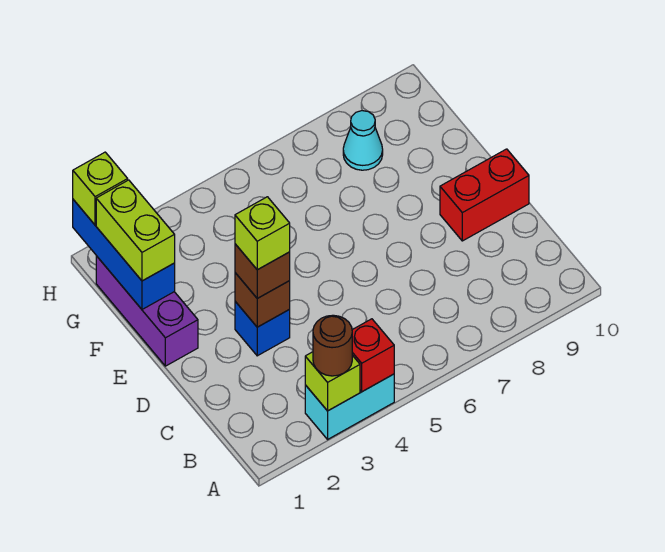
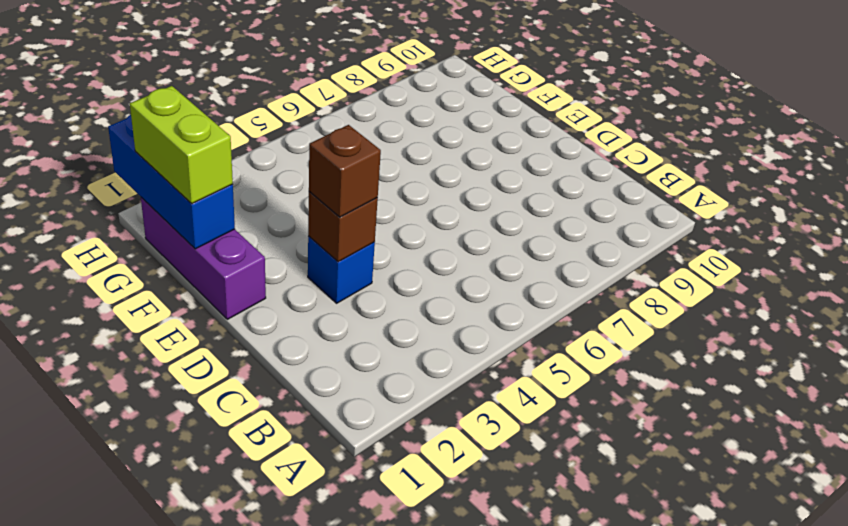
none -> cyan 1x2 brick [305,374,394,439]
none -> red 1x2 brick [440,149,529,241]
none -> cyan 1x1 cone [343,111,383,170]

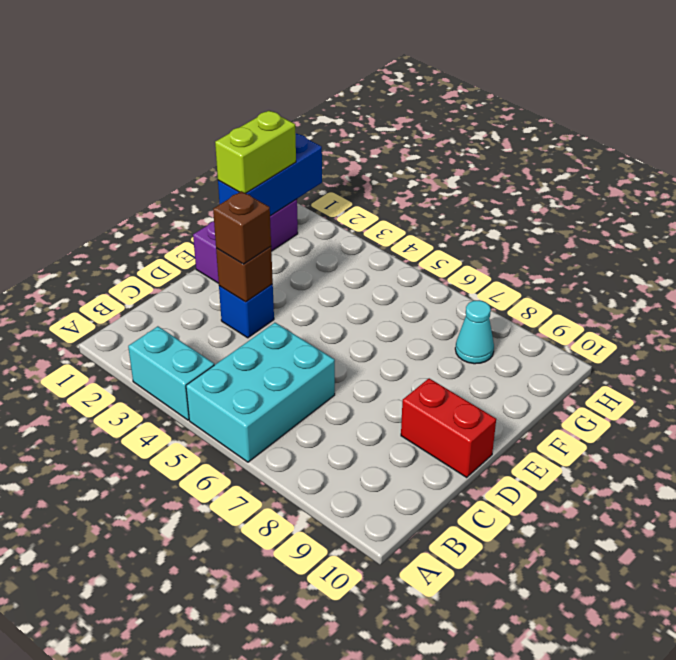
cyan 2x3 brick [186,323,335,462] -> none
none -> lime 1x1 brick [305,352,360,411]
none -> red 1x1 brick [352,319,394,392]
none -> brown 1x1 round brick [313,315,352,376]

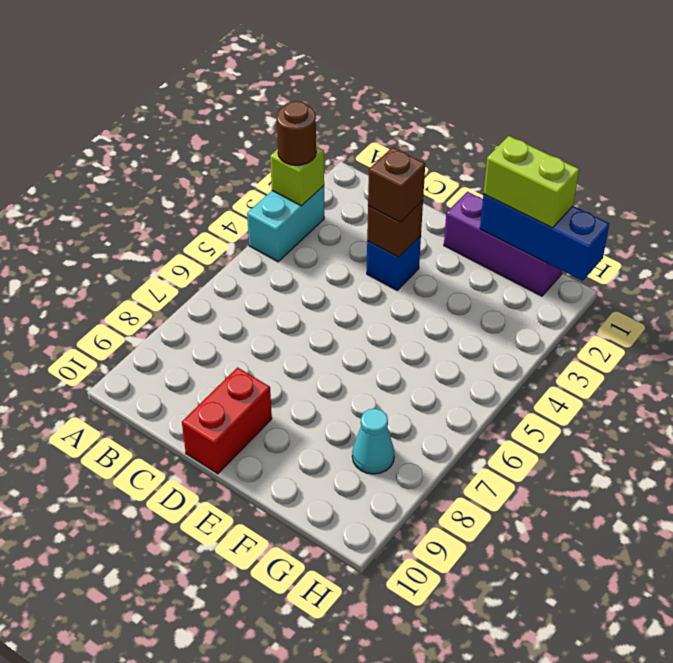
none -> red 1x1 brick [352,319,394,392]
none -> lime 1x1 brick [73,152,128,225]
none -> lime 1x1 brick [235,197,290,270]

